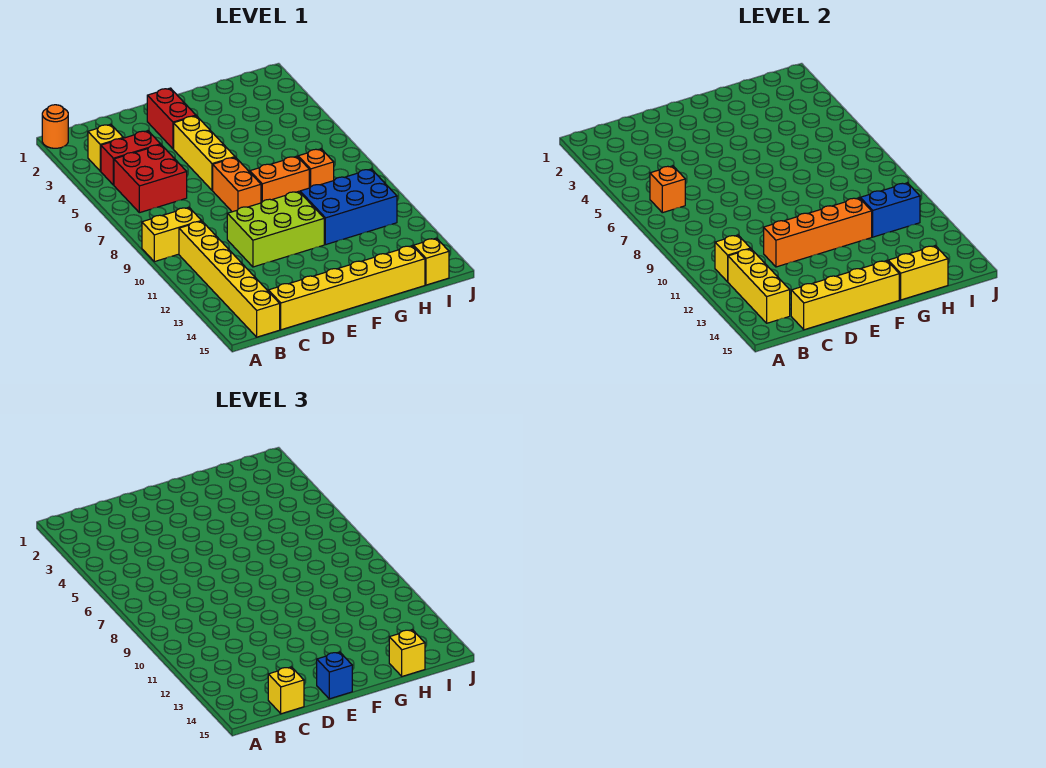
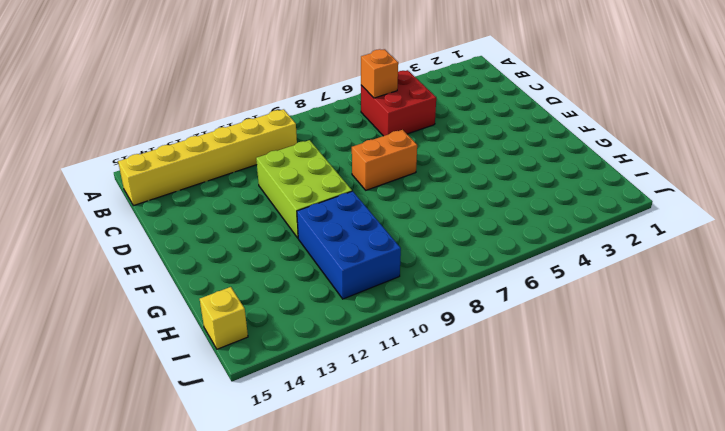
none -> orange 1x1 round brick [42,105,68,148]
none -> yellow 1x2 brick [142,207,201,262]
none -> yellow 1x1 brick [88,124,123,171]

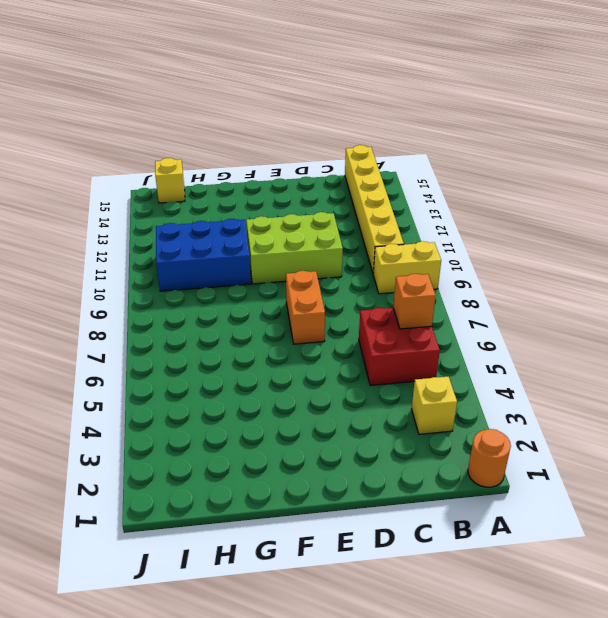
none -> red 1x2 brick [101,131,161,185]
none -> yellow 1x6 brick [268,246,425,330]
none -> red 1x2 brick [147,88,196,149]

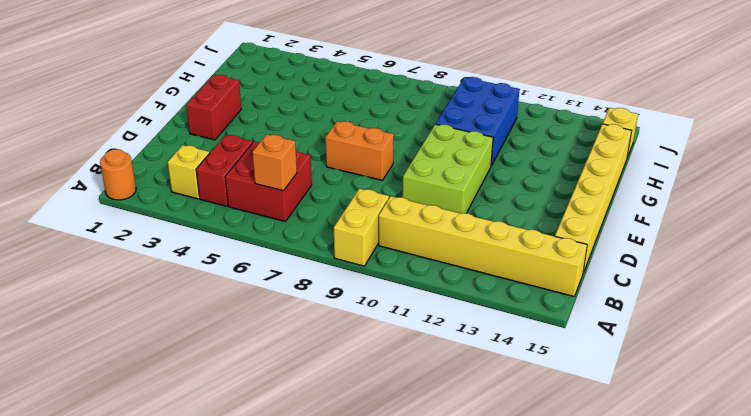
red 1x2 brick [186,75,241,140] -> red 1x2 brick turned to [147,88,196,149]
none -> yellow 1x3 brick [174,116,235,190]
none -> orange 1x2 brick [250,156,309,203]
none -> orange 1x1 brick [298,149,334,188]

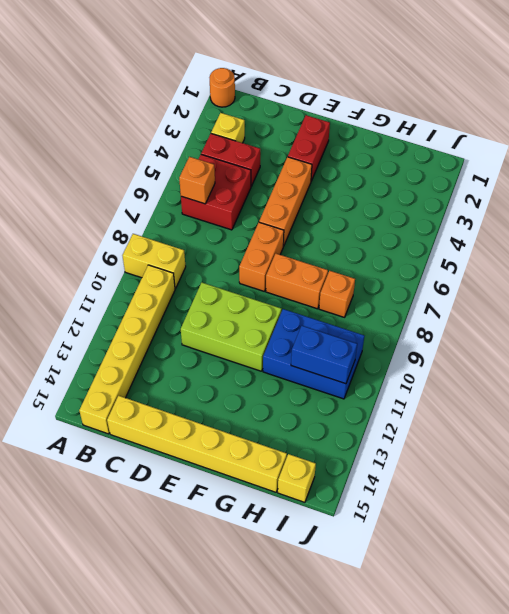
orange 1x3 brick [259,157,312,246] -> yellow 1x3 brick [174,116,235,190]
none -> yellow 1x1 brick [715,235,751,282]
none -> yellow 1x3 brick [728,249,790,323]
none -> yellow 1x4 brick [791,261,899,330]

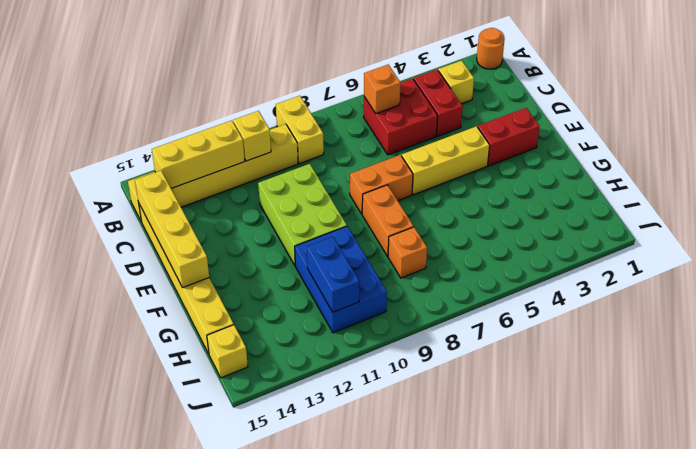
none -> orange 1x4 brick [764,198,872,267]
none -> yellow 1x2 brick [888,246,948,300]
none -> yellow 1x1 brick [268,667,304,714]

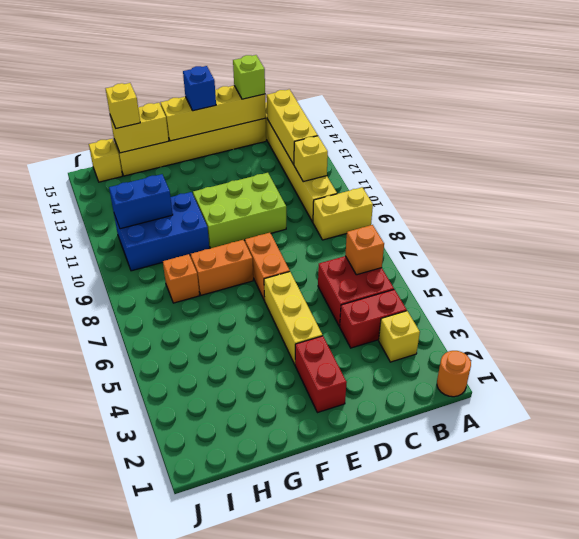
lime 1x1 brick [233,55,265,99] -> yellow 1x1 brick [268,667,304,714]
none -> orange 1x4 brick [764,198,872,267]

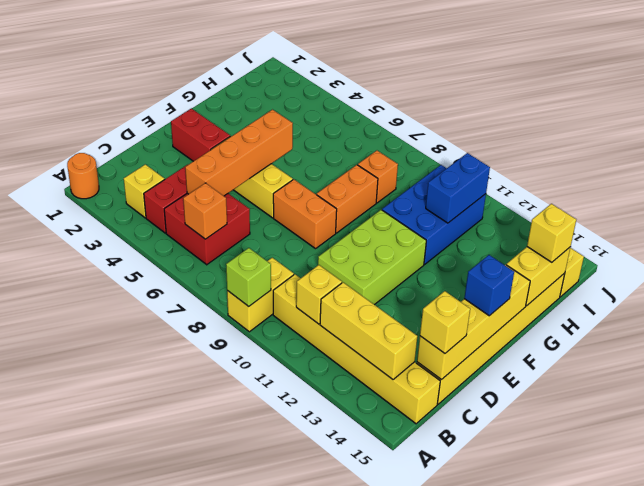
lime 1x1 brick [226,248,271,306] -> none
orange 1x4 brick [185,110,293,196] -> orange 1x4 brick moved to [764,198,872,267]

